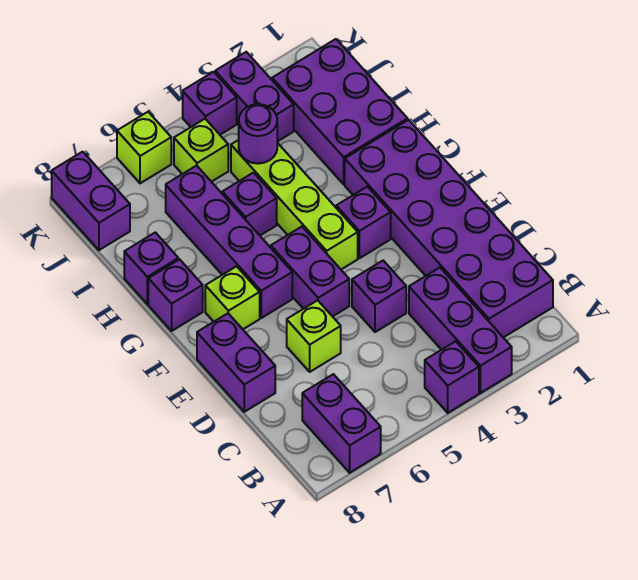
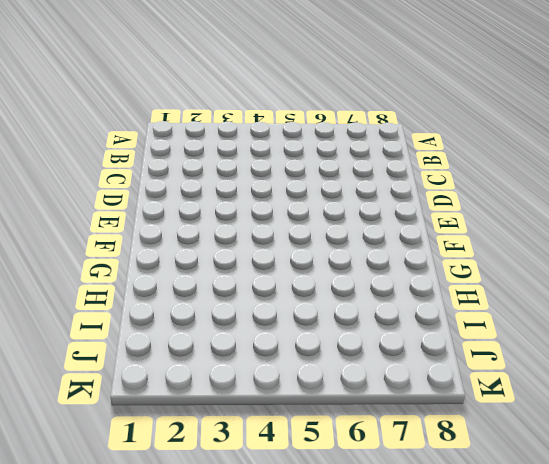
none -> purple 1x3 brick [409,268,512,393]
none -> purple 1x1 brick [425,341,479,413]
none -> purple 1x2 brick [302,374,381,473]

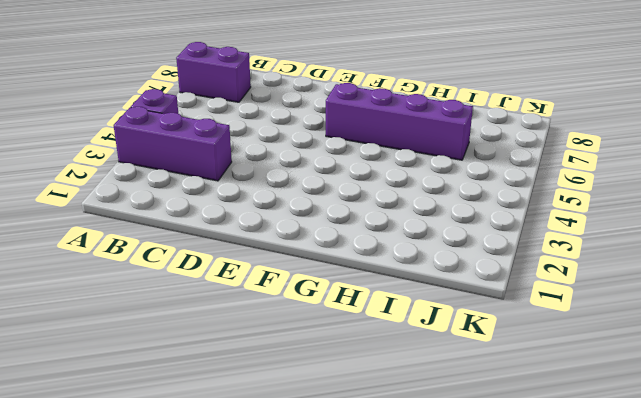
none -> purple 2x6 brick [345,120,553,338]
none -> purple 1x1 brick [352,261,406,332]
none -> lime 1x1 brick [287,300,341,372]

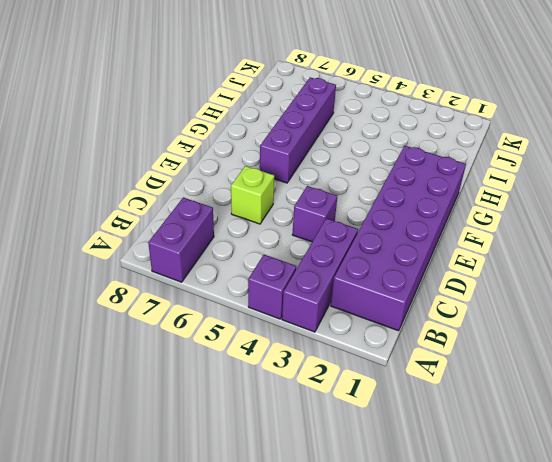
none -> purple 1x2 brick [197,313,275,412]
none -> purple 1x2 brick [271,227,349,317]
none -> purple 1x1 brick [336,187,391,258]

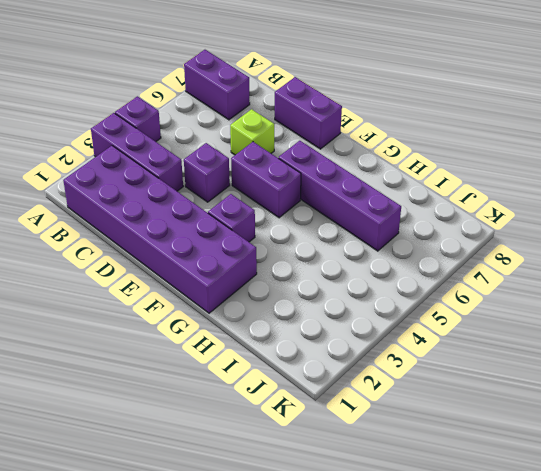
none -> lime 1x4 brick [231,140,358,269]
none -> lime 1x1 brick [205,266,260,329]
none -> purple 1x1 brick [148,259,203,331]

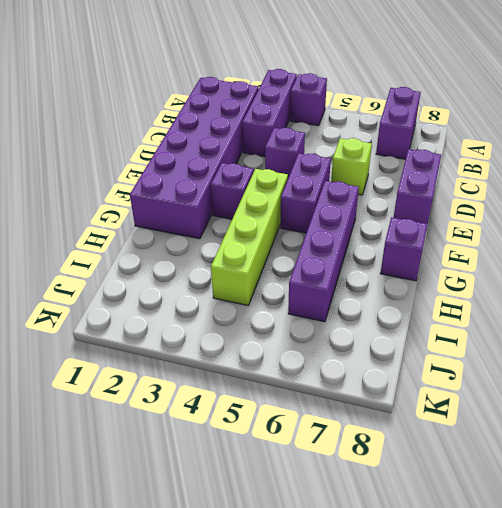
none -> lime 1x1 brick [205,266,260,329]
none -> purple 2x3 brick [272,39,408,184]
none -> purple 1x1 brick [222,173,277,235]

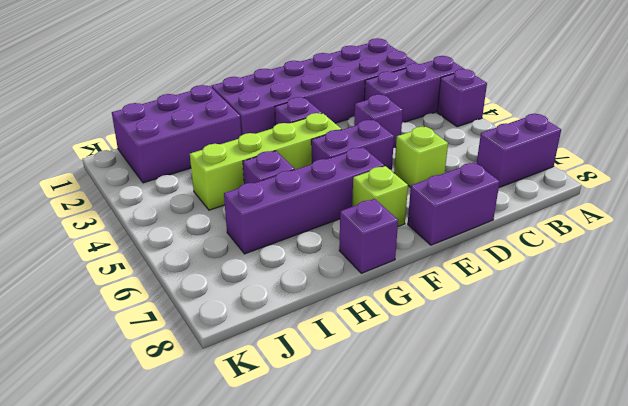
none -> purple 1x1 brick [124,232,178,304]
none -> purple 1x2 brick [215,52,294,142]
none -> lime 1x1 brick [174,119,228,182]

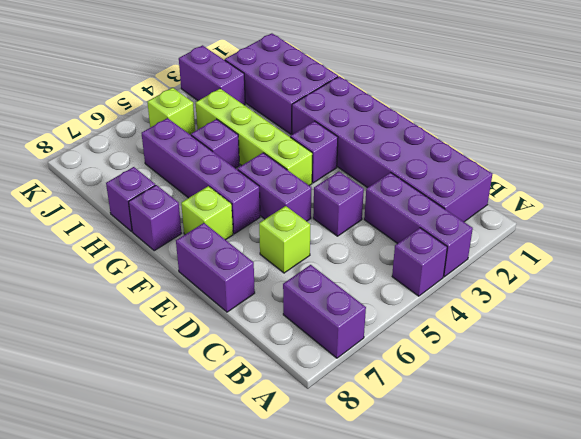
none -> purple 1x2 brick [52,152,130,250]
none -> purple 1x1 brick [183,72,237,135]
none -> lime 1x1 brick [117,112,171,183]

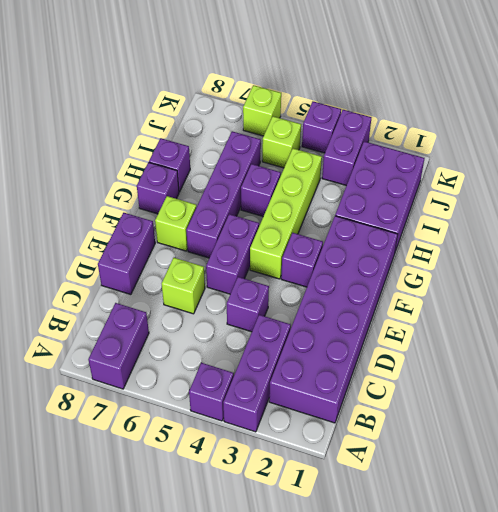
none -> purple 1x2 brick [52,152,130,250]
none -> purple 1x1 round brick [239,104,277,164]

